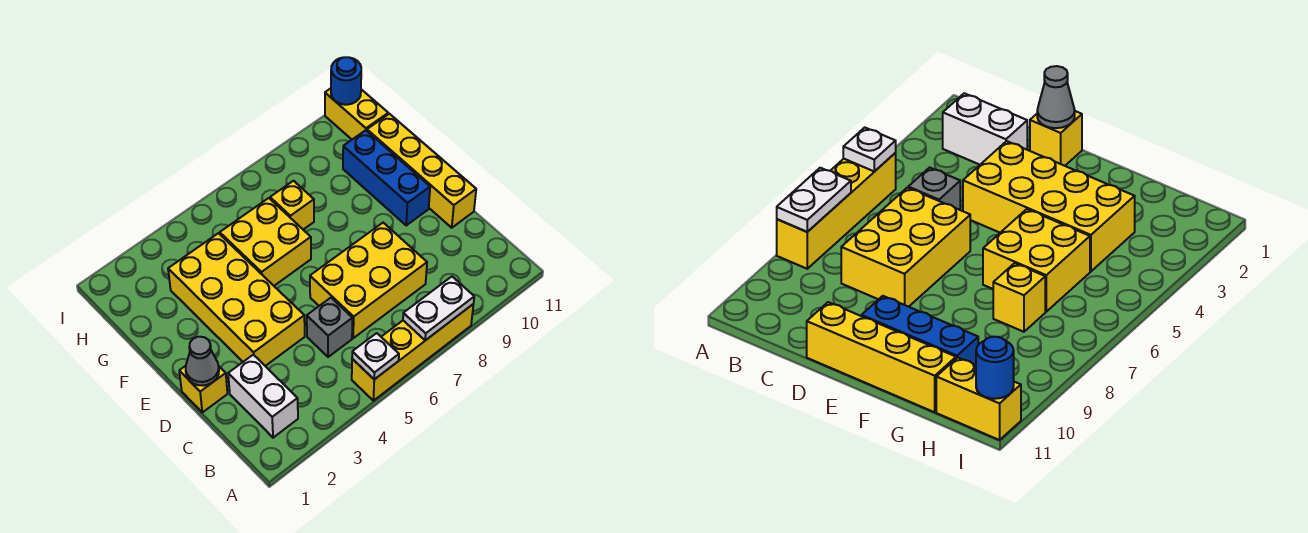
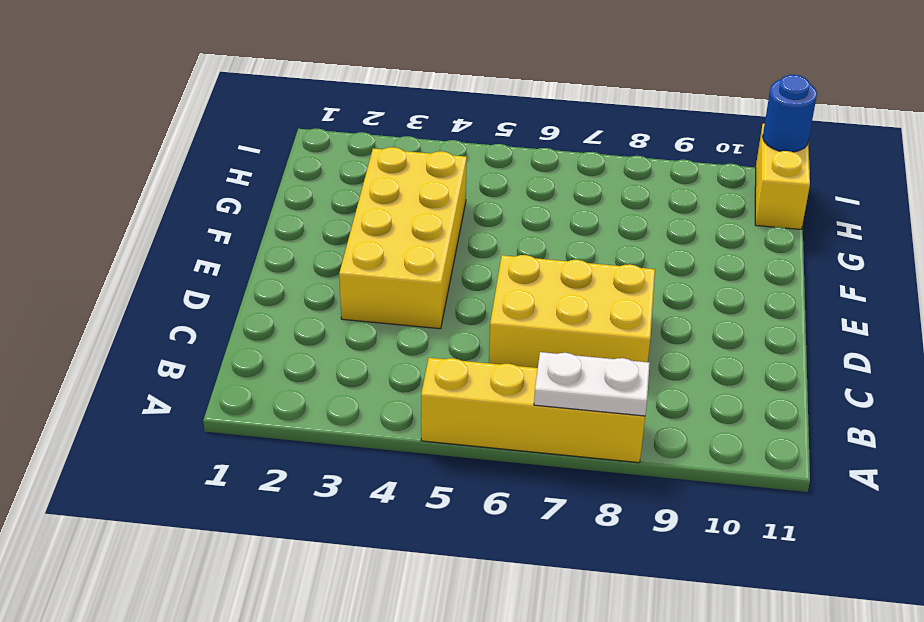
none -> white 1x2 brick [228,355,298,438]
none -> grey 1x1 brick [307,298,352,357]
none -> yellow 1x1 brick [179,366,227,412]

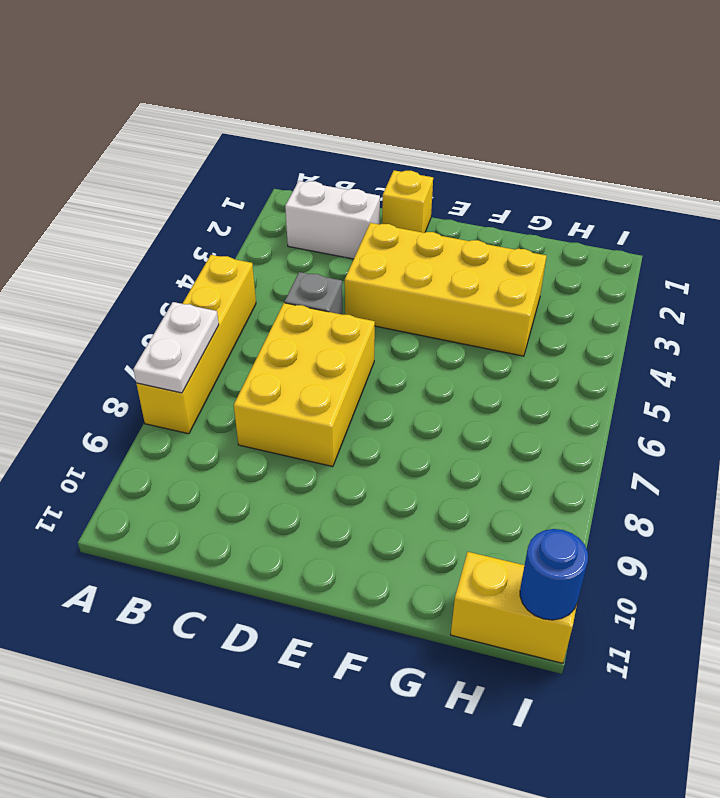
none -> yellow 1x4 brick [367,114,476,228]
none -> blue 1x3 brick [343,130,430,225]
none -> yellow 2x2 brick [220,198,311,286]

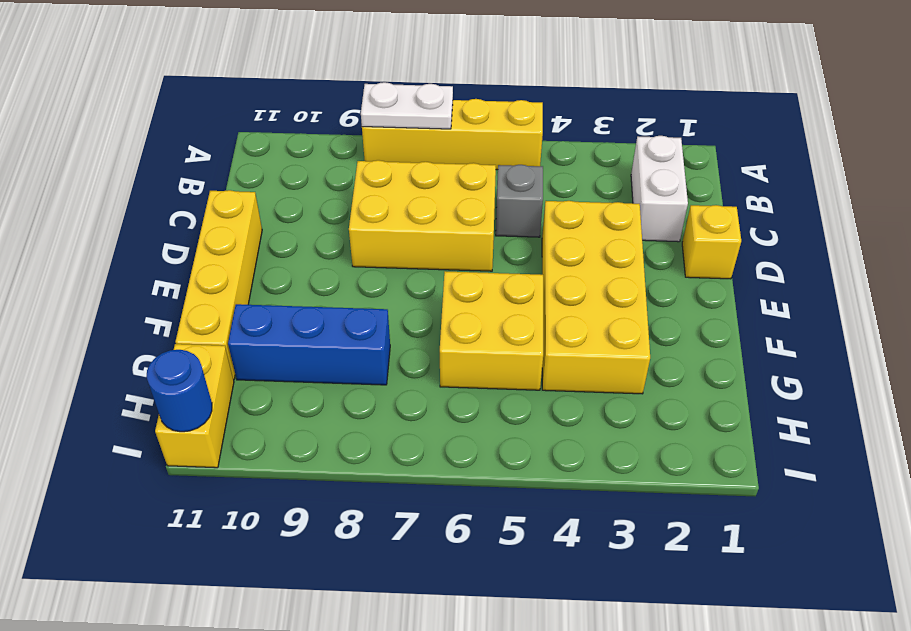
blue 1x3 brick [228,304,390,385] -> blue 1x3 brick turned to [343,130,430,225]
none -> yellow 1x1 brick [270,181,314,230]
none -> white 1x1 plate [352,333,399,379]
none -> grey 1x1 cone [186,337,219,386]

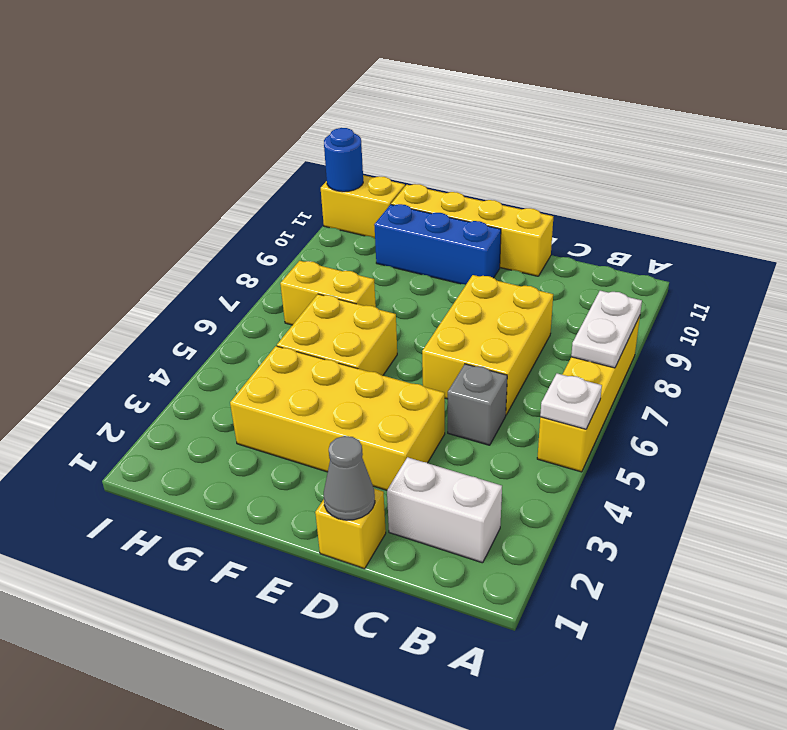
yellow 1x2 brick [280,261,376,325] -> yellow 1x1 brick [270,181,314,230]

